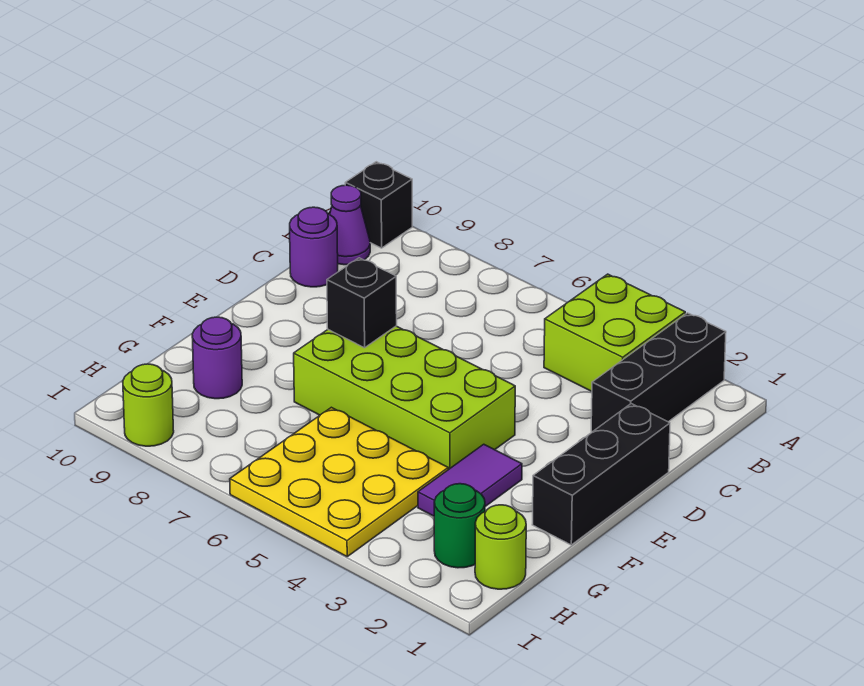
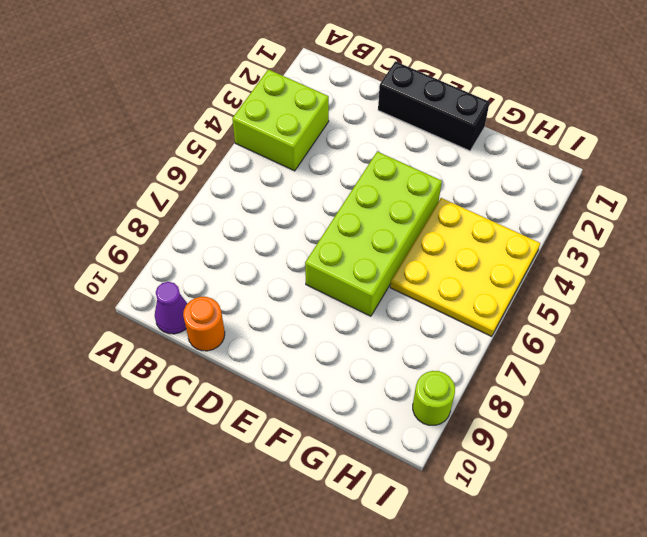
orange 1x1 round brick [183,297,225,351] -> purple 1x1 round brick [290,207,338,287]
none -> black 1x3 brick [591,313,726,432]
none -> black 1x1 brick [345,162,412,248]
none -> purple 1x2 tile [418,444,522,516]

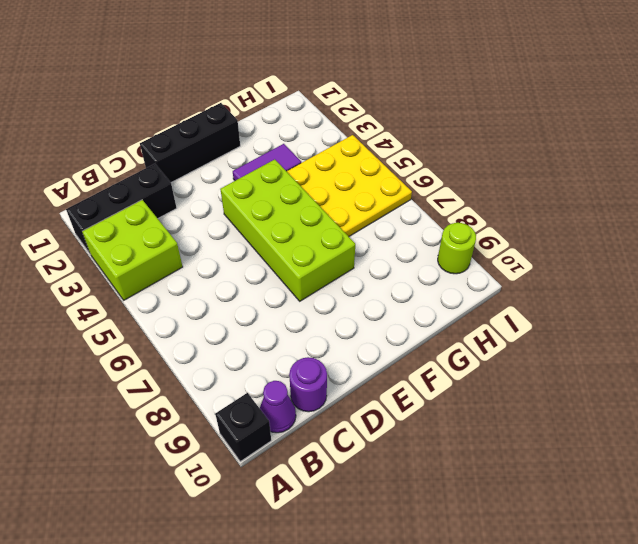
none -> purple 1x1 round brick [192,317,242,399]
none -> lime 1x1 round brick [475,505,526,589]
none -> green 1x1 round brick [434,484,485,568]

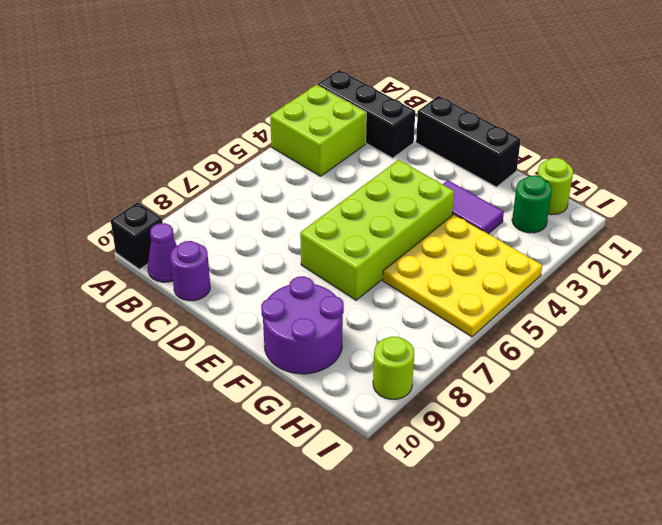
purple 2x2 round brick [261,276,344,374] -> purple 1x1 round brick [192,317,242,399]
none -> black 1x1 brick [327,258,397,348]

